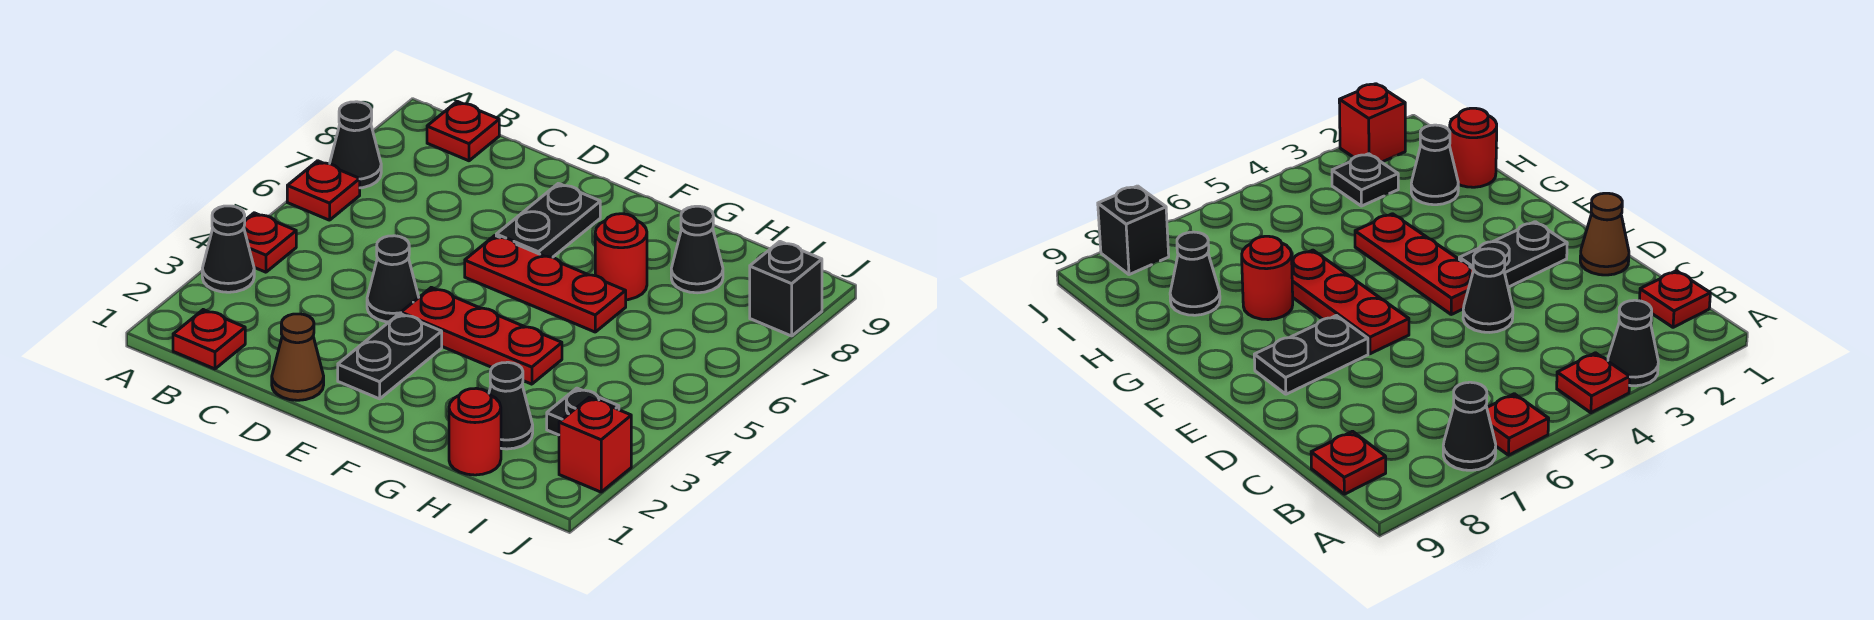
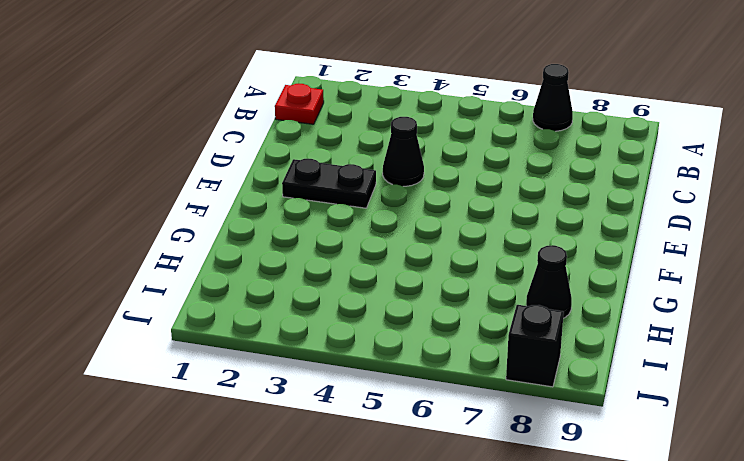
none -> black 1x1 cone [202,206,254,292]
none -> red 1x1 plate [244,213,296,272]
none -> red 1x1 plate [287,161,360,220]

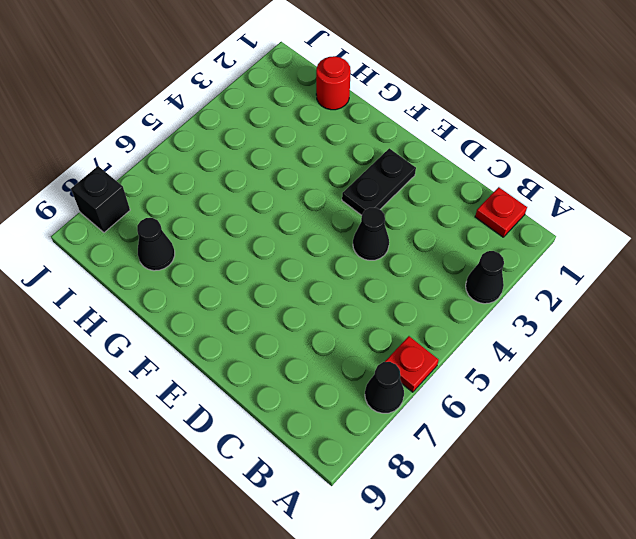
none -> red 1x1 plate [244,213,296,272]
none -> red 1x1 plate [427,101,499,161]
none -> brown 1x1 cone [272,314,324,400]

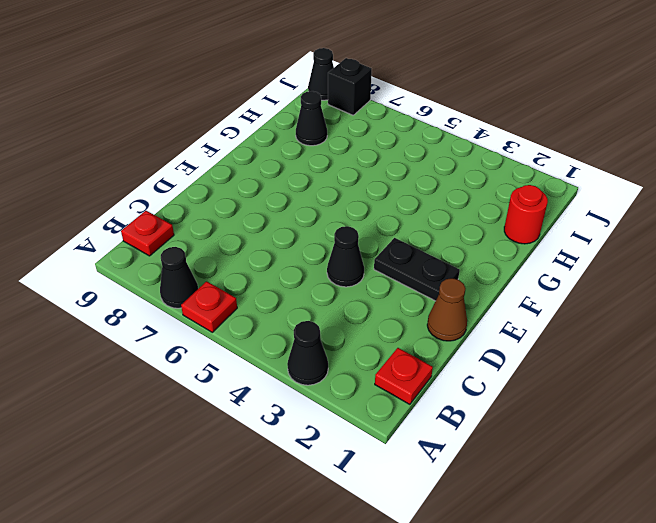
black 1x1 cone [308,48,334,100] -> black 1x1 cone moved to [489,362,533,449]
none -> red 1x1 plate [244,213,296,272]
none -> red 1x3 plate [401,287,562,384]
none -> red 1x3 plate [465,236,626,332]

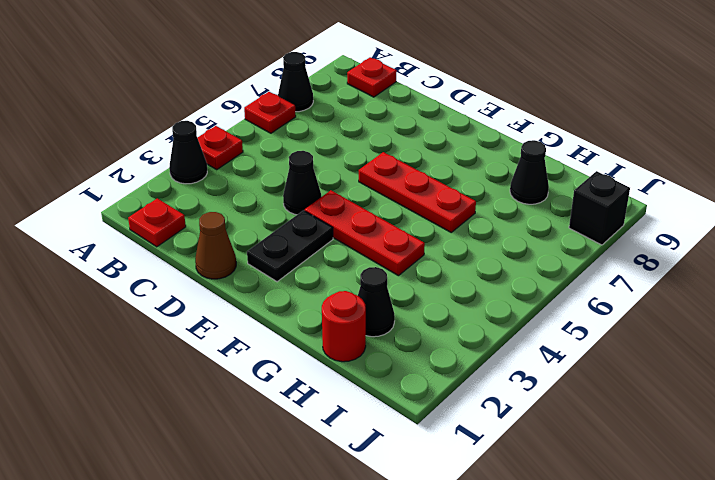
none -> black 1x2 plate [496,183,600,257]
none -> red 1x1 round brick [595,214,647,300]
none -> black 1x1 plate [547,388,619,435]

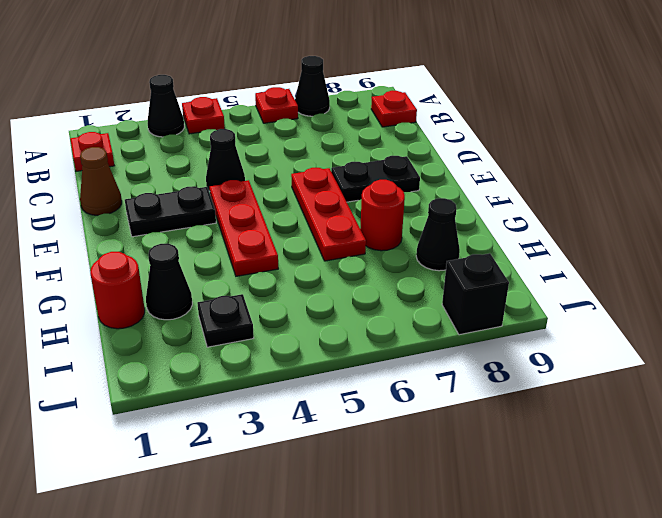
none -> red 1x1 brick [559,397,631,492]

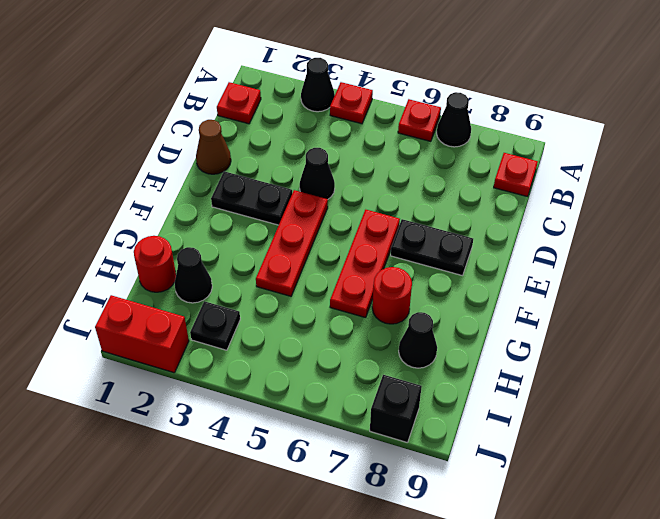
red 1x2 brick [95,295,189,373] -> red 1x1 brick [559,397,631,492]

